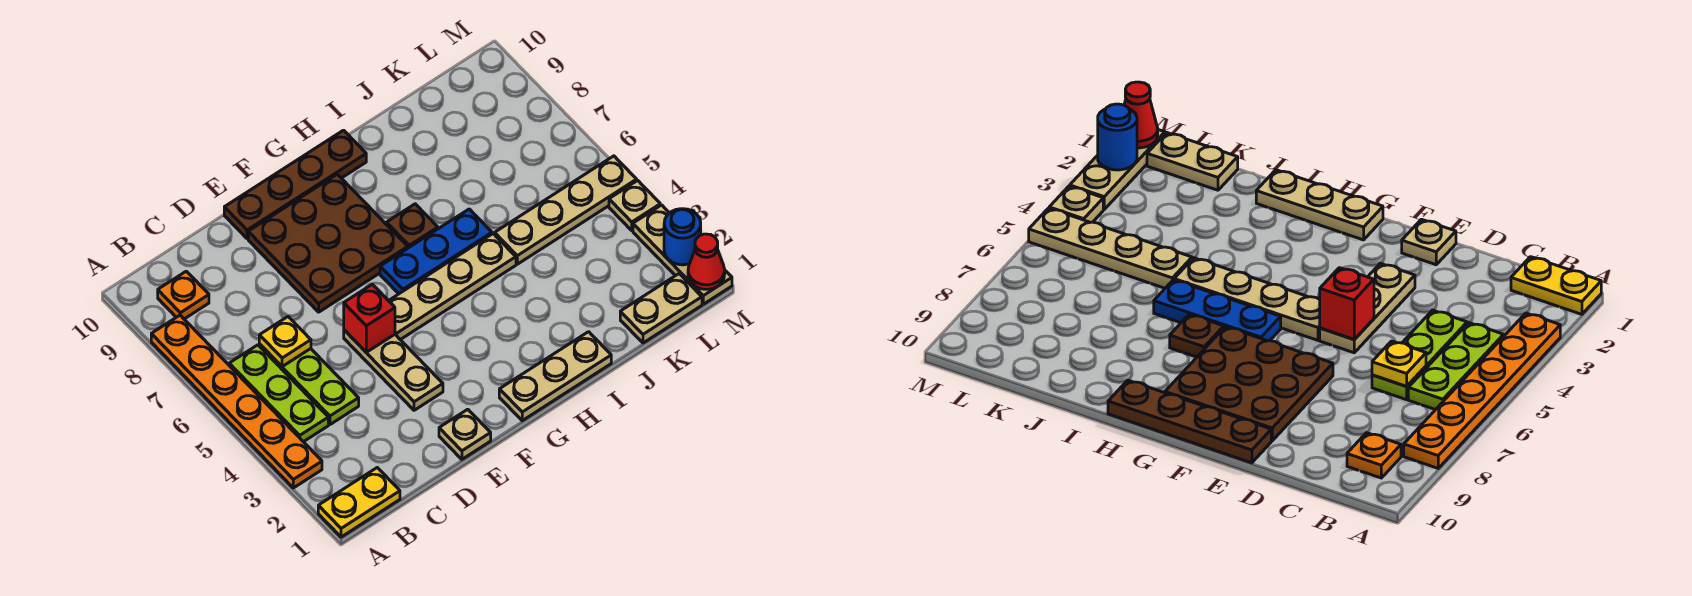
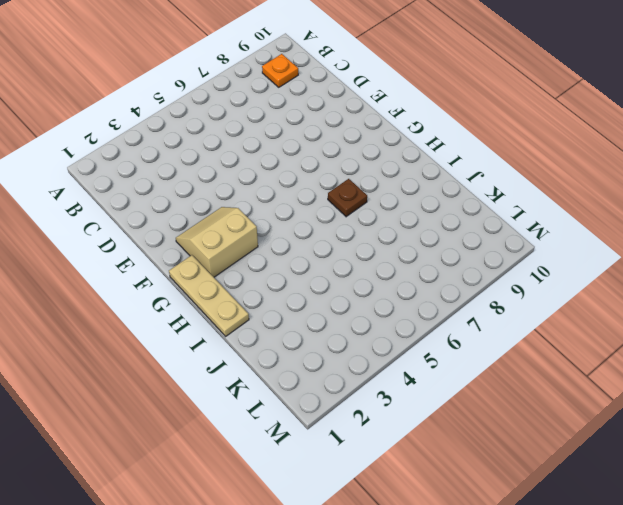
tan 2x2 slope [176,207,258,277] -> none
none -> yellow 1x2 plate [318,468,400,537]
none -> orange 1x6 plate [151,315,322,488]
none -> lime 1x3 plate [229,345,328,442]

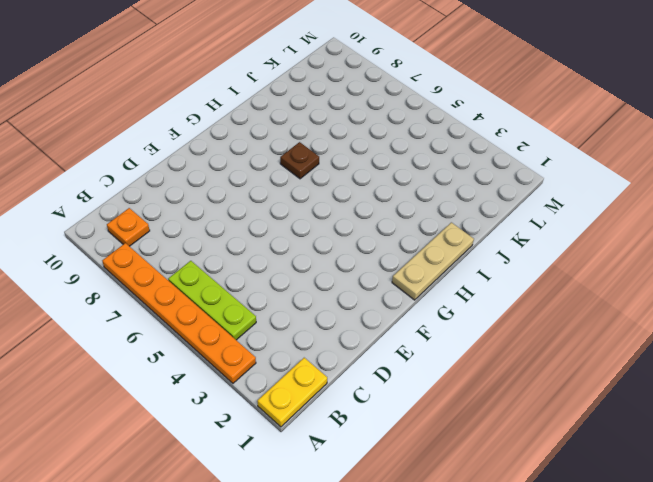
none -> lime 1x3 plate [259,344,359,424]
none -> tan 1x1 plate [439,409,491,459]
none -> tan 1x3 plate [344,330,443,410]

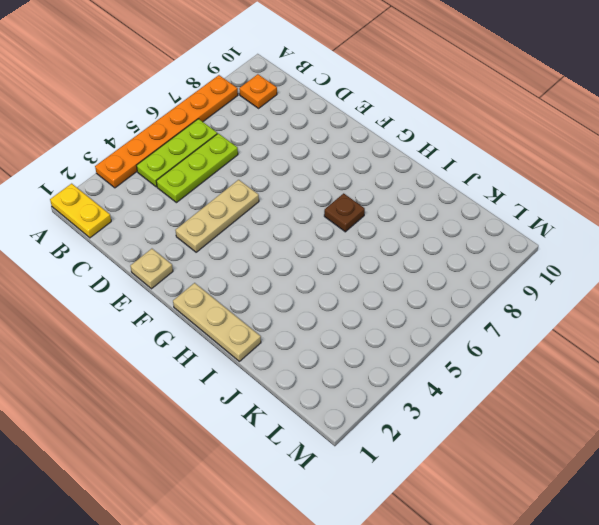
none -> brown 3x3 plate [248,174,408,312]
none -> brown 1x4 plate [224,130,366,239]
none -> tan 1x4 plate [389,234,516,340]

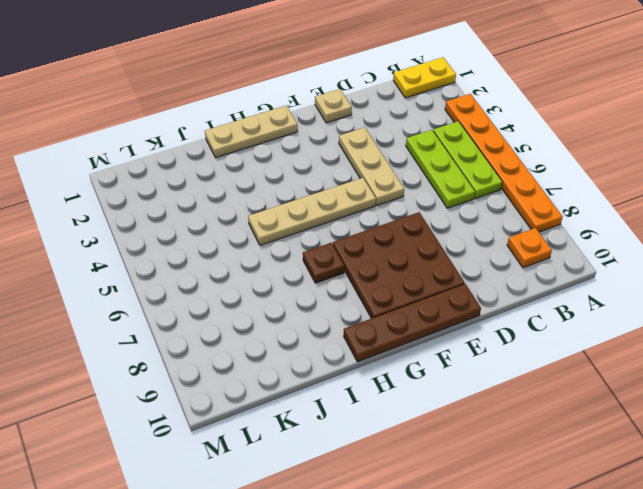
none -> blue 1x3 plate [380,209,492,294]
none -> tan 1x4 plate [495,156,637,264]
none -> tan 1x2 plate [620,274,702,343]

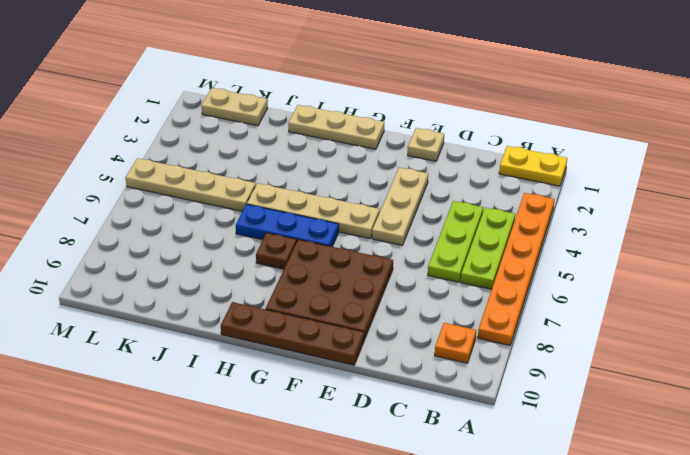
none -> tan 1x3 plate [633,205,732,304]
none -> tan 1x1 plate [609,180,660,230]
none -> yellow 1x1 plate [259,317,311,367]

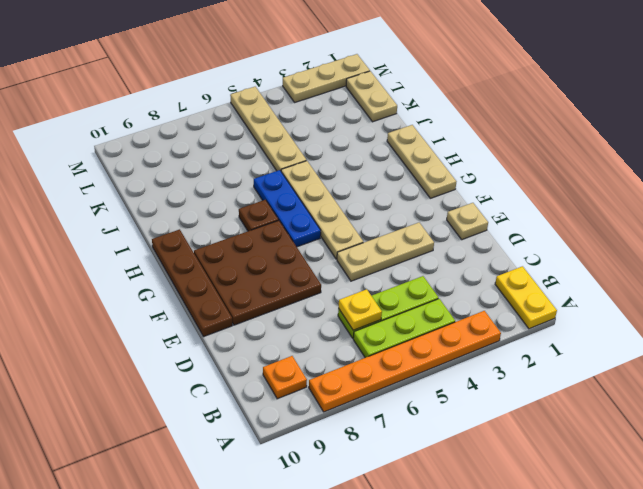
none -> tan 1x1 plate [609,180,660,230]
none -> red 1x1 brick [344,284,395,352]
none -> red 1x1 cone [688,234,725,289]

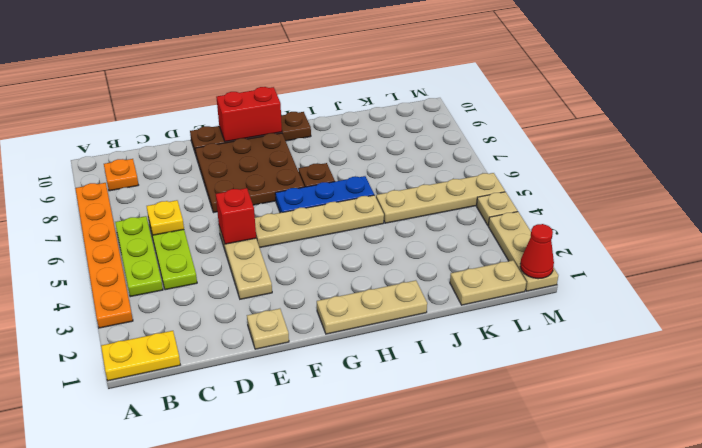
red 1x2 brick [216,87,282,142] -> none
none -> blue 1x1 round brick [664,209,701,265]

